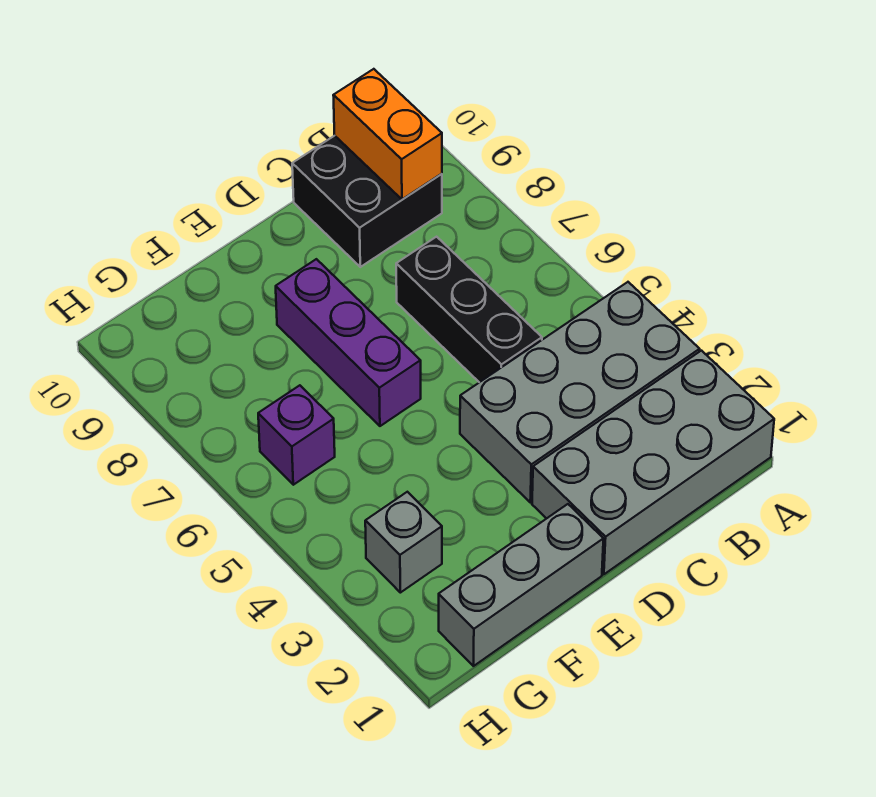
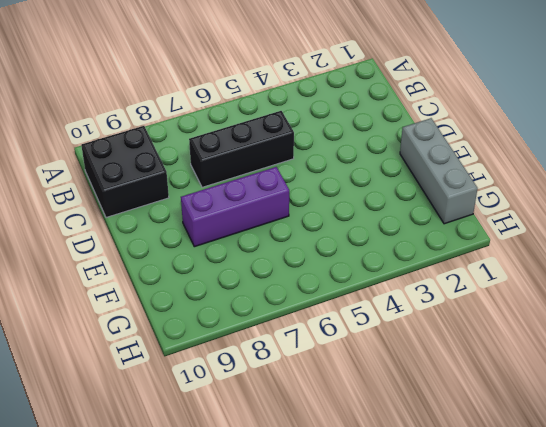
none -> grey 2x4 brick [532,351,774,574]
none -> grey 2x4 brick [460,282,700,503]

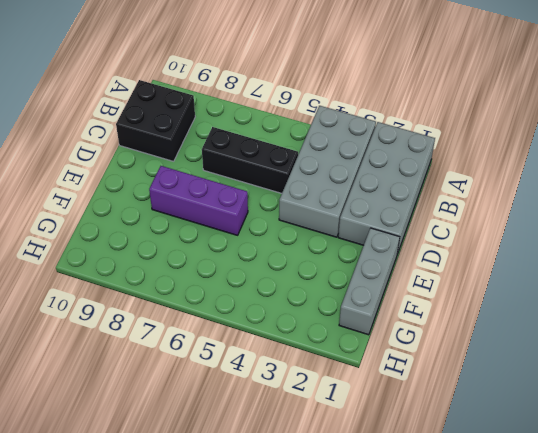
none -> grey 1x1 brick [365,492,442,593]
none -> purple 1x1 brick [258,385,335,485]

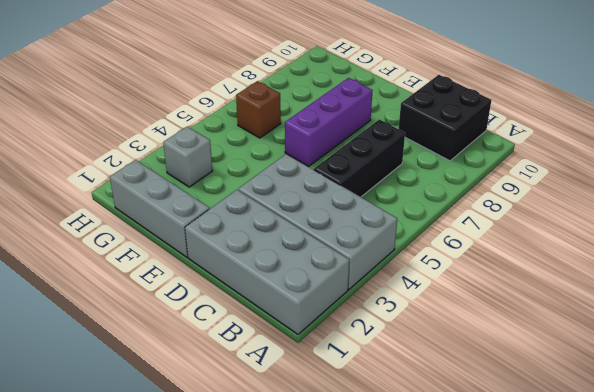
brown 1x1 brick [236,81,281,138] -> purple 1x1 brick [258,385,335,485]
none -> orange 1x2 brick [333,69,442,199]

